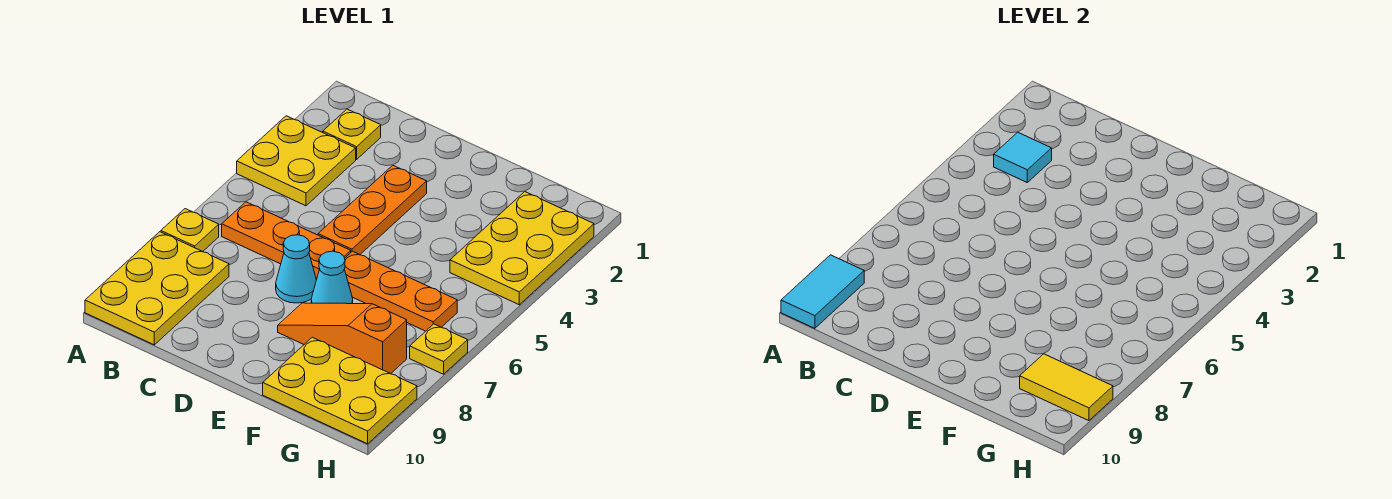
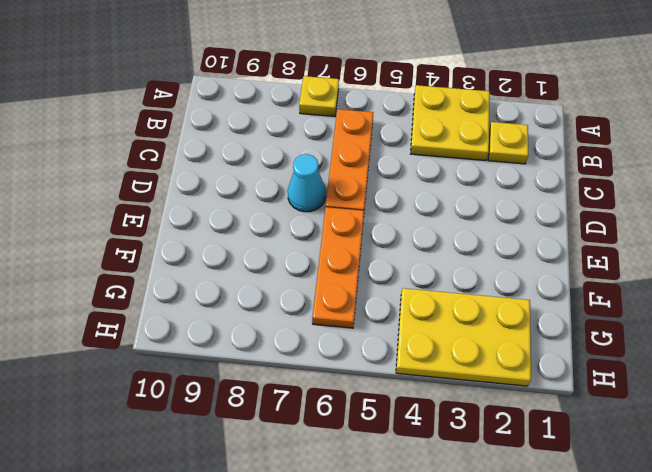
none -> yellow 2x3 plate [85,232,229,345]
none -> orange 1x3 plate [318,165,427,255]
none -> cyan 1x1 cone [311,251,353,304]

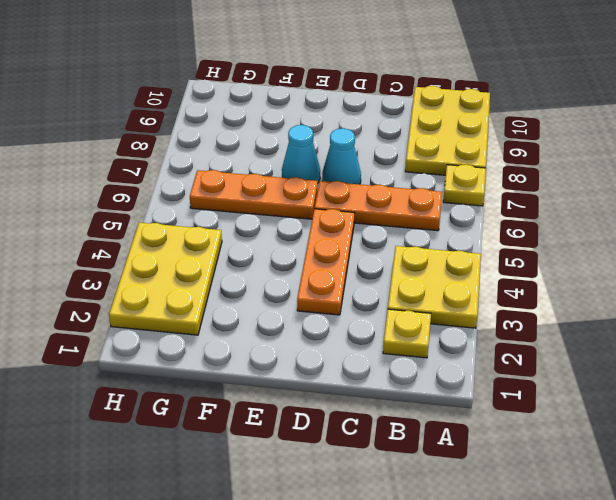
none -> orange 1x3 slope [278,303,407,374]
none -> yellow 2x3 plate [263,337,417,444]
none -> yellow 1x1 plate [410,324,468,374]

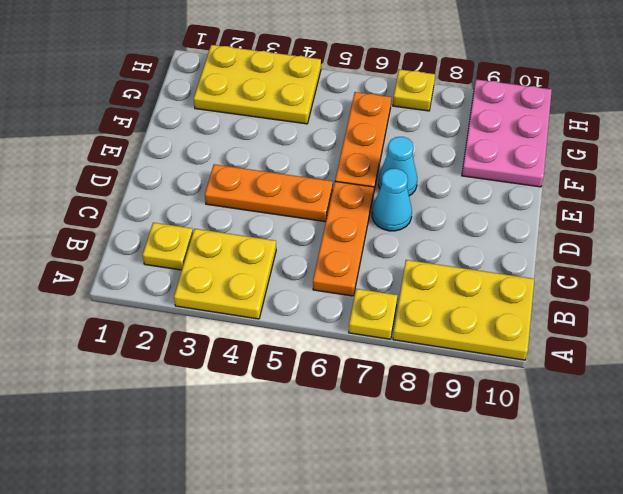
pink 2x3 plate [462,79,552,187] -> yellow 2x3 plate [263,337,417,444]
none -> orange 1x3 slope [278,303,407,374]
none -> cyan 1x2 tile [781,255,864,328]
none -> cyan 1x1 tile [994,132,1052,182]

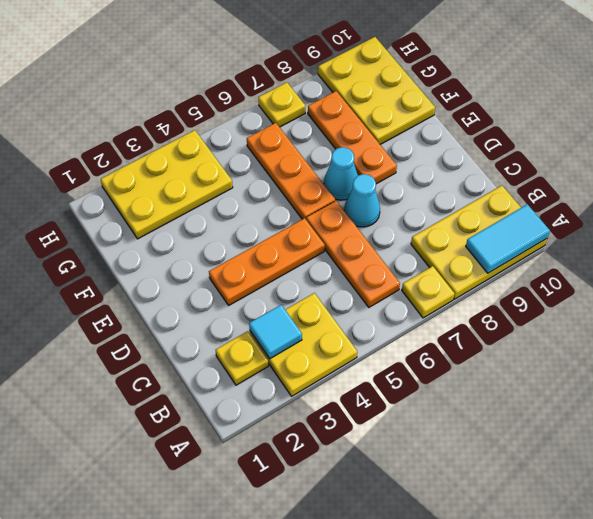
orange 1x3 plate [308,91,397,184] -> orange 1x3 slope [278,303,407,374]
none -> yellow 1x2 tile [1020,354,1113,421]

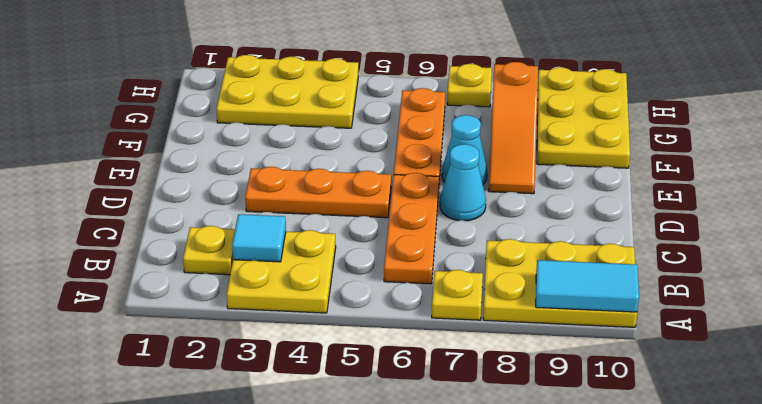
none -> yellow 1x2 tile [1020,354,1113,421]

